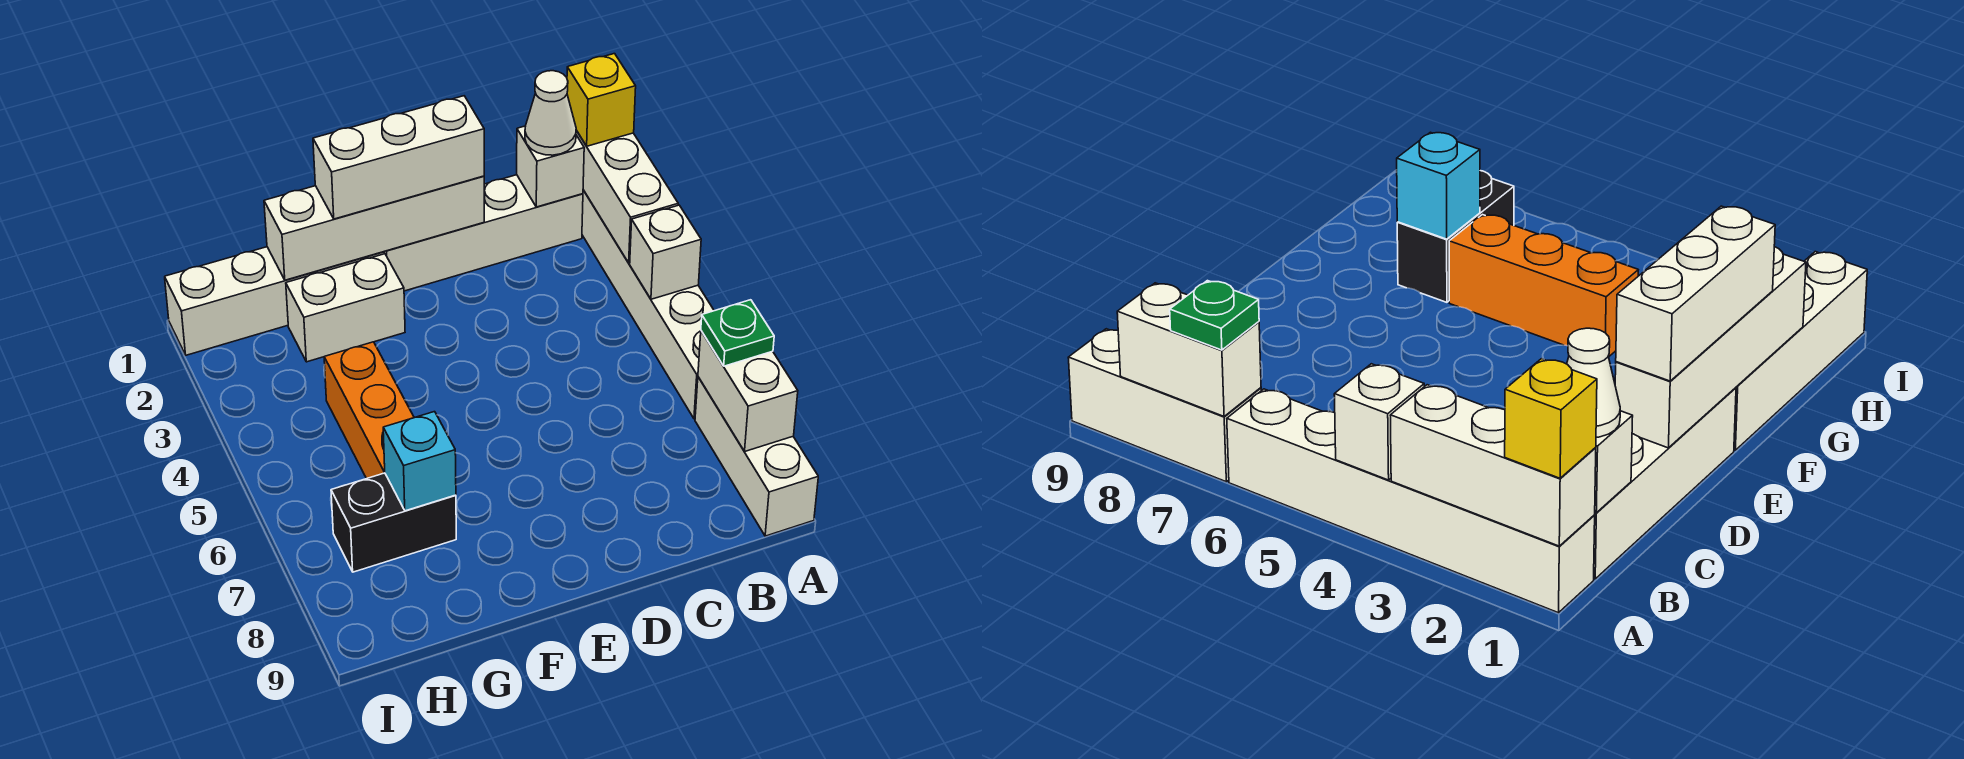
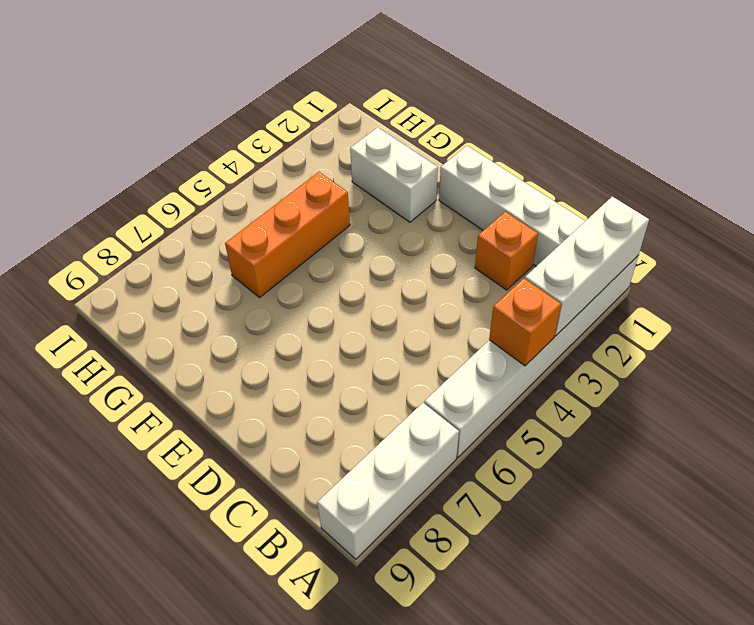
orange 1x1 brick [489,278,561,366] -> white 1x1 brick [630,205,701,299]
orange 1x1 brick [475,212,538,290] -> none
none -> white 1x4 brick [165,247,384,355]
none -> black 1x2 brick [331,473,456,572]
none -> white 1x2 brick [698,331,798,451]

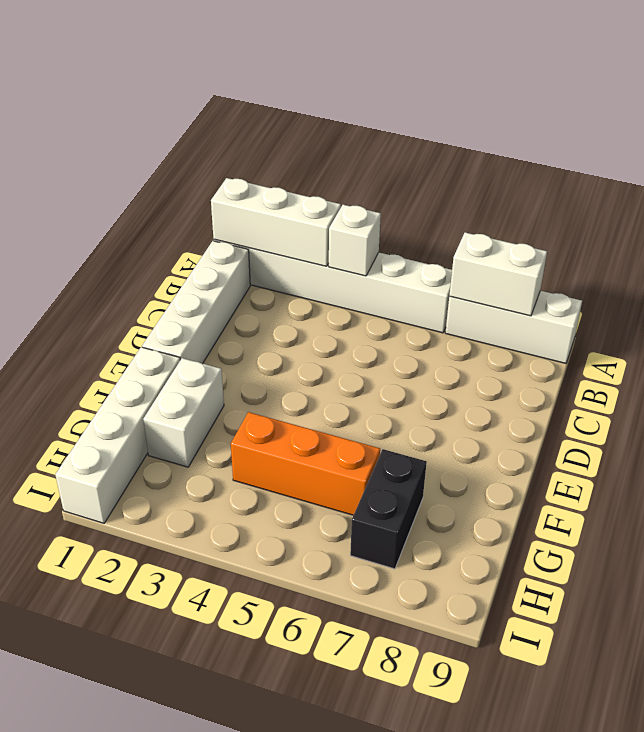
none -> white 1x1 brick [517,126,584,207]
none -> white 1x4 brick [264,176,484,280]
none -> cyan 1x1 brick [383,412,456,511]

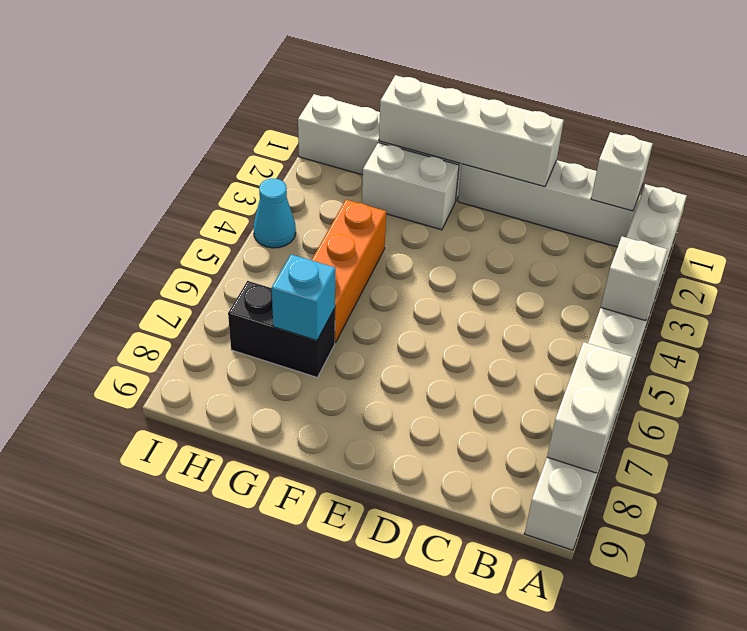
cyan 1x1 cone [253,178,296,248] -> none
none -> white 1x3 brick [576,130,678,263]
none -> yellow 1x1 brick [567,54,636,146]
none -> green 1x1 plate [701,300,774,366]

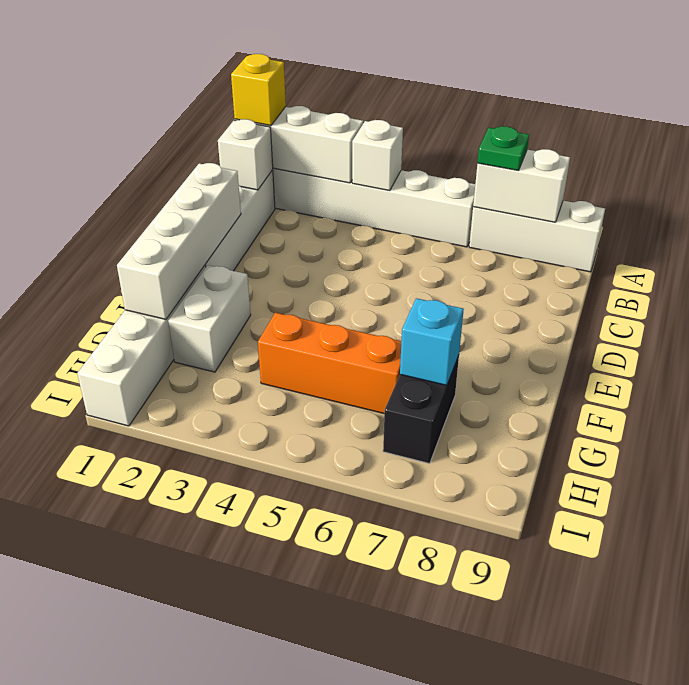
none -> white 1x1 cone [525,71,576,155]
none -> white 1x3 brick [313,96,484,219]

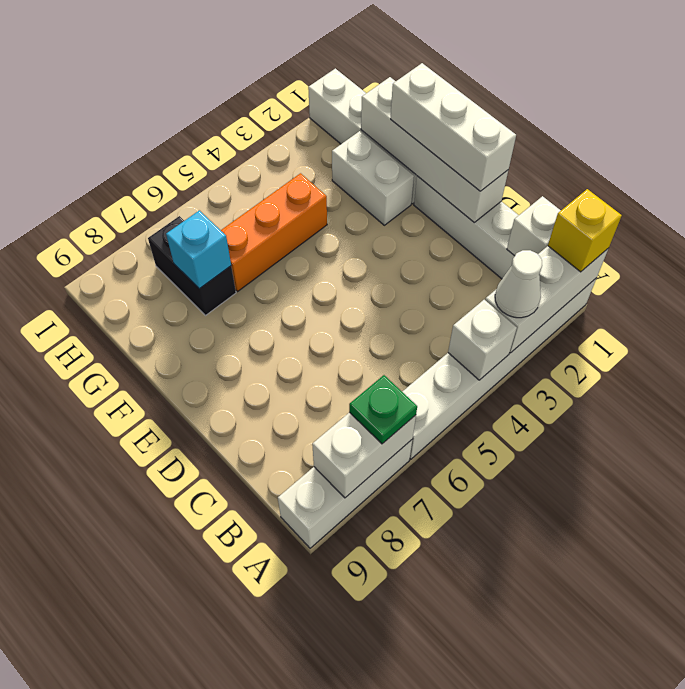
white 1x1 cone [495,250,542,318] -> white 1x1 cone moved to [525,71,576,155]

